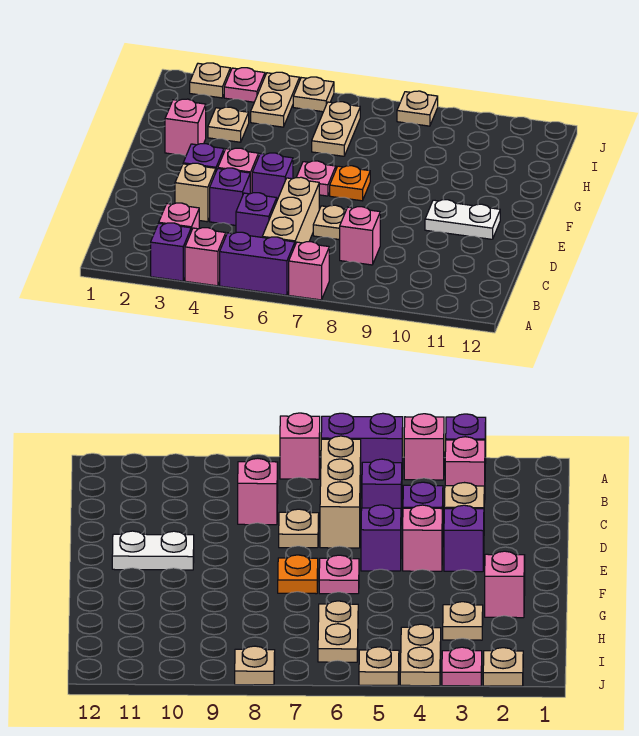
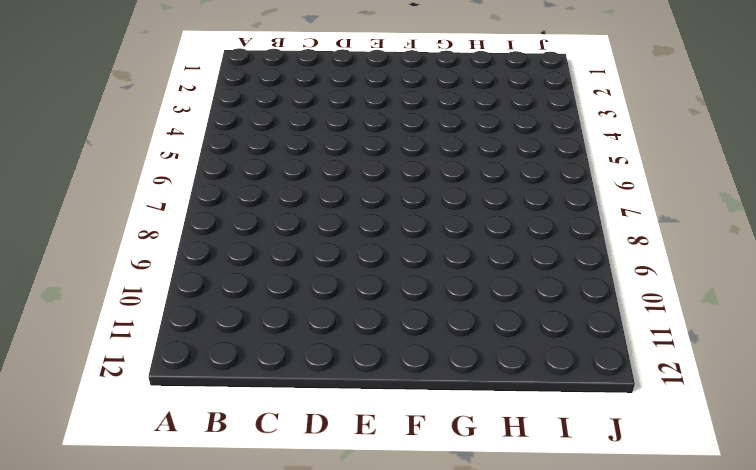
none -> purple 1x1 brick [151,223,191,281]
none -> pink 1x1 brick [185,228,226,286]
none -> purple 1x2 brick [220,232,295,295]

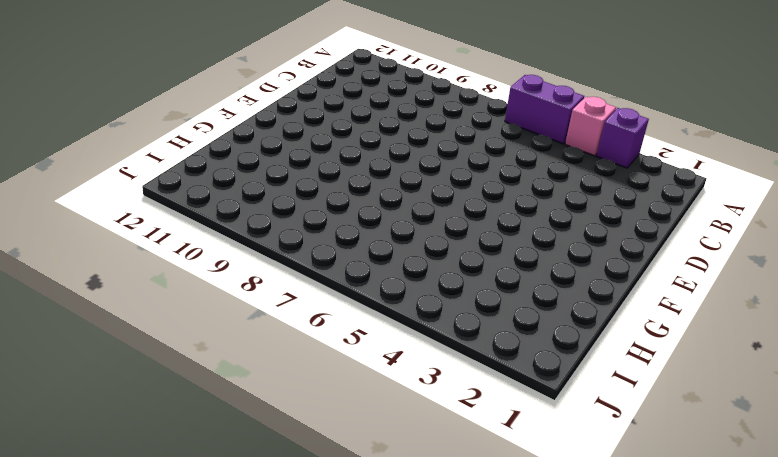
none -> pink 1x1 brick [289,242,329,300]
none -> pink 1x1 brick [159,203,199,231]
none -> tan 1x3 brick [262,177,319,244]

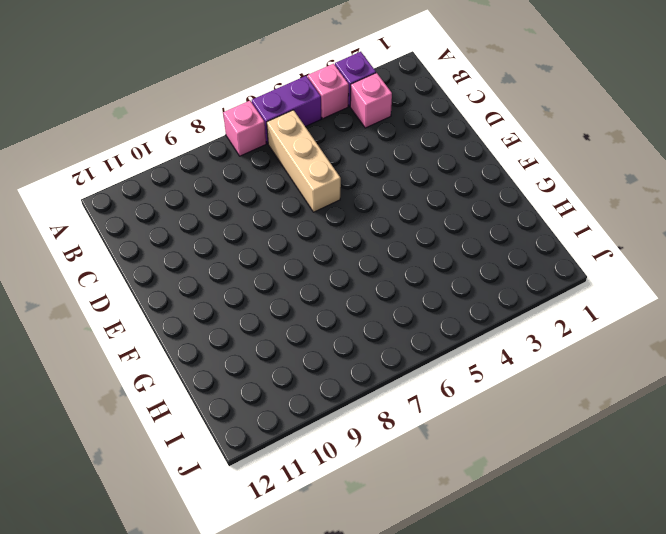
none -> purple 1x1 brick [236,193,277,237]
none -> pink 1x1 brick [340,207,380,265]
none -> tan 1x1 brick [175,163,216,222]

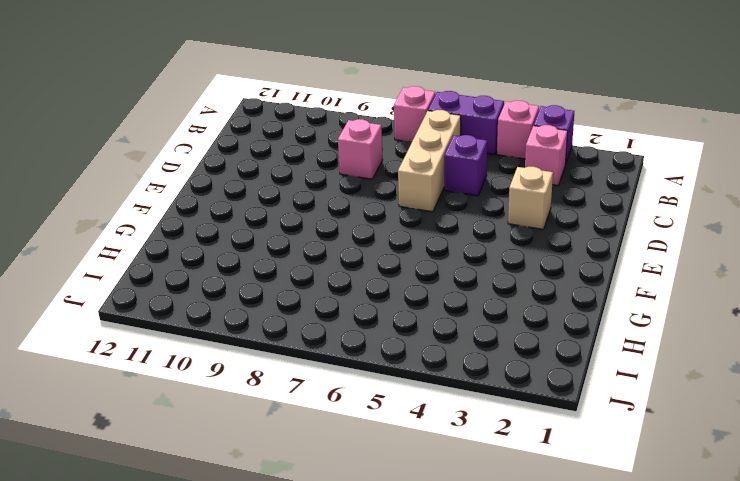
none -> purple 1x1 brick [210,168,250,225]
none -> tan 1x1 plate [313,205,346,240]
none -> purple 1x1 brick [183,144,224,170]

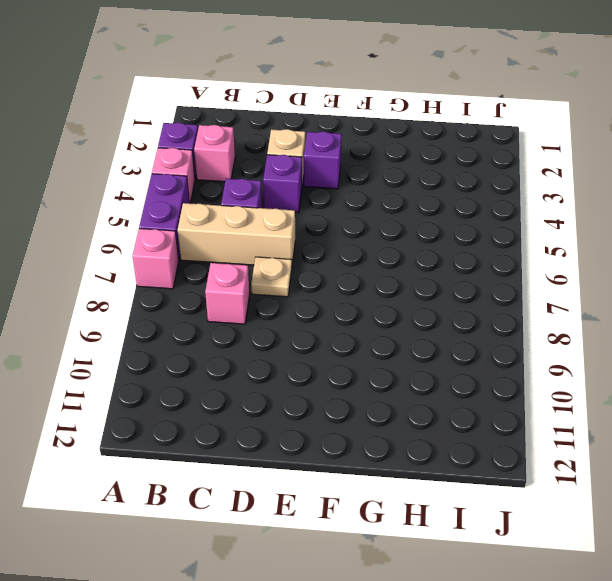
none -> pink 1x1 brick [218,148,259,193]
none -> purple 1x1 brick [252,153,293,200]
none -> white 1x2 plate [425,200,500,239]

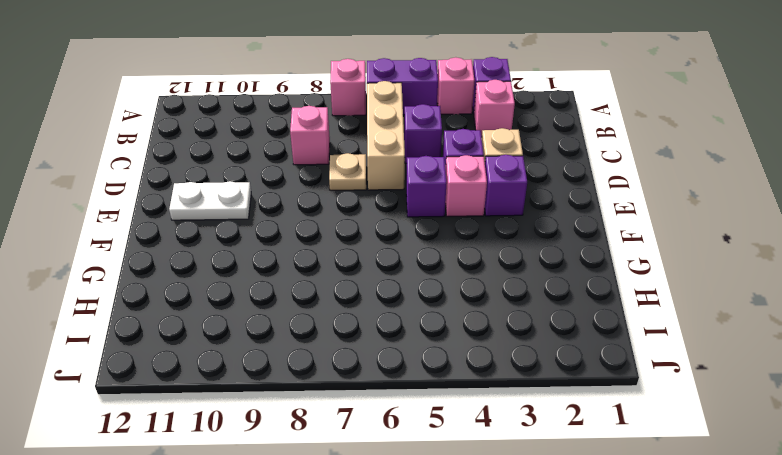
none -> pink 1x1 plate [296,161,336,196]
none -> orange 1x1 plate [330,166,370,201]
none -> pink 1x1 brick [165,99,206,156]

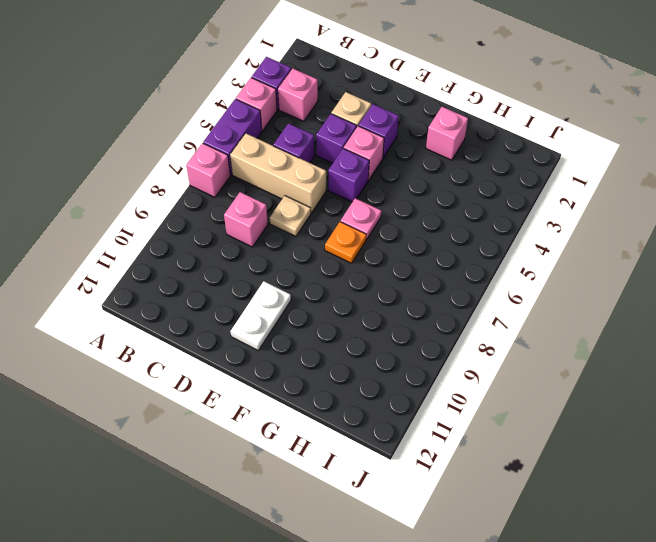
none -> tan 1x1 plate [208,107,249,142]
none -> tan 1x2 plate [312,102,360,156]
none -> tan 1x2 plate [251,72,300,127]

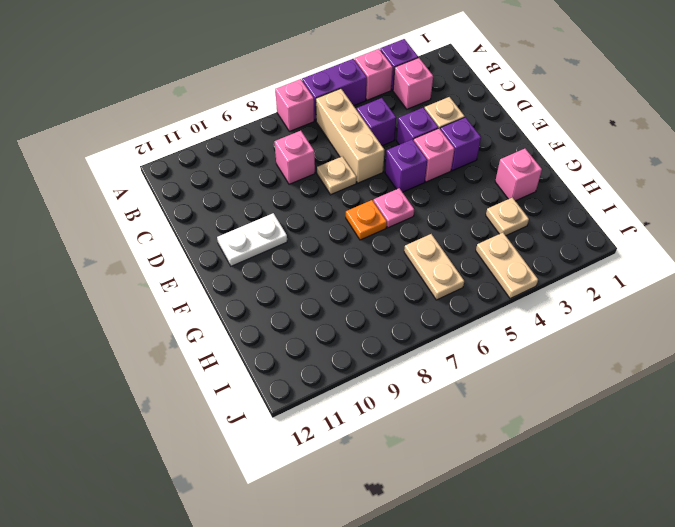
none -> tan 1x1 plate [190,63,230,98]
none -> pink 1x1 plate [224,68,265,102]
none -> tan 1x1 plate [293,77,334,112]

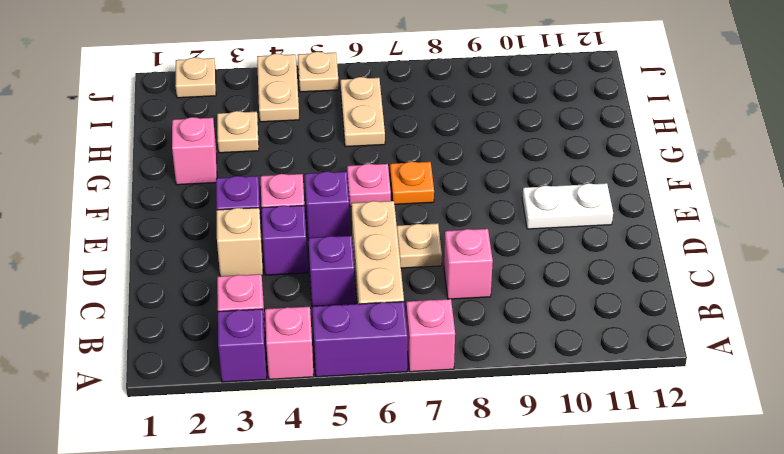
none -> pink 1x1 plate [224,68,265,102]
none -> tan 1x1 plate [397,91,438,126]

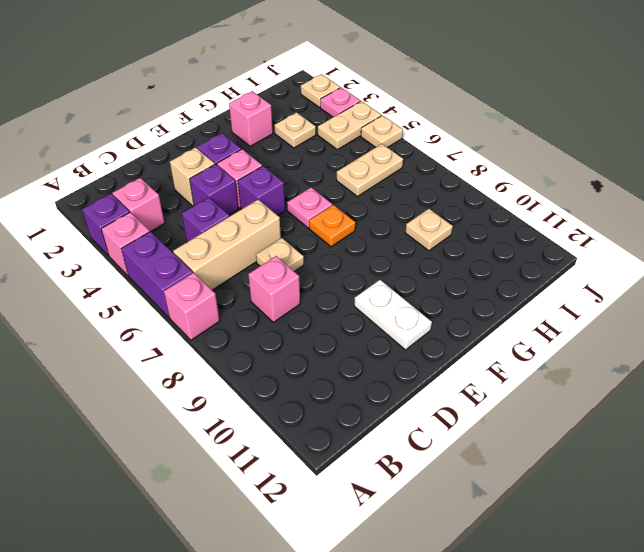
tan 1x1 plate [405,209,453,251] -> tan 1x1 plate moved to [397,91,438,126]

